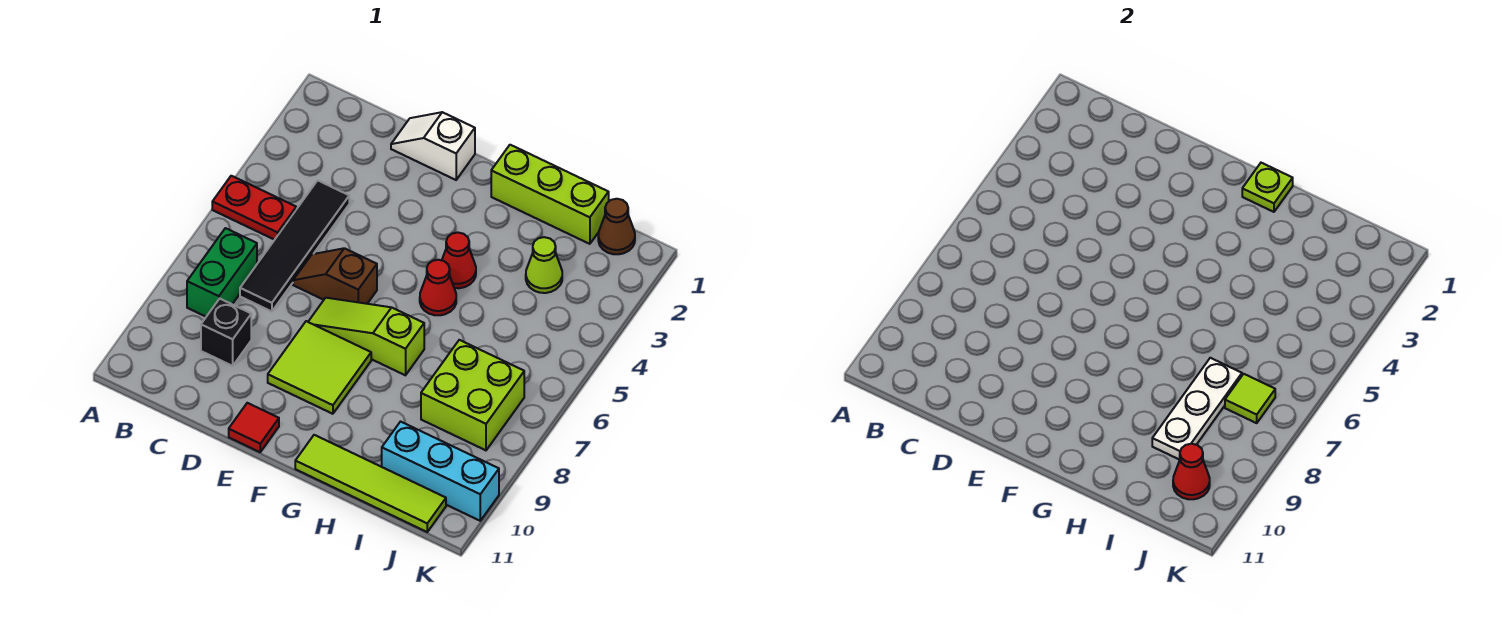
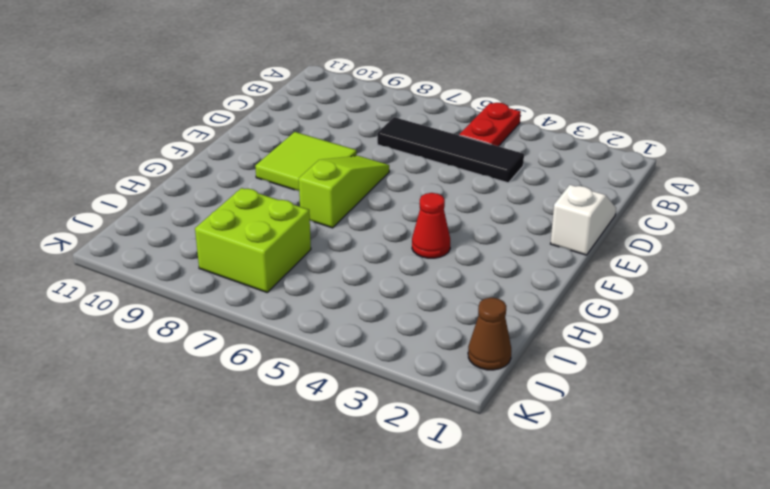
none -> green 1x2 brick [187,228,257,317]
none -> black 1x1 brick [201,299,251,366]
none -> brown 1x2 slope [293,248,377,304]

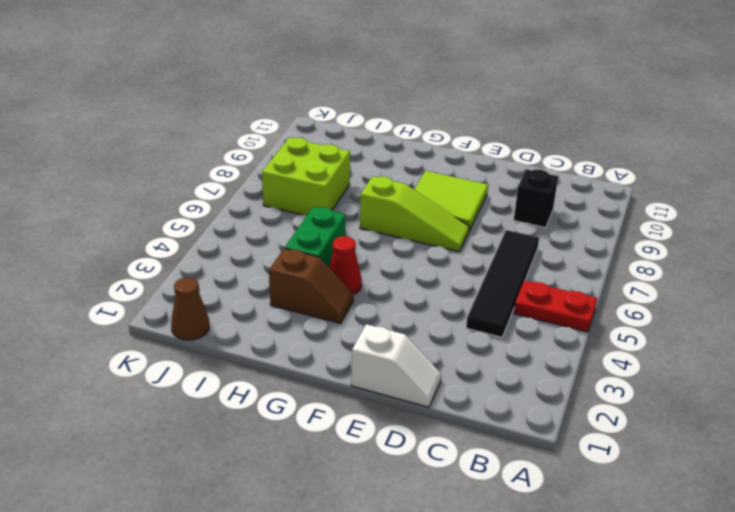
brown 1x2 slope [269,248,354,323] -> brown 1x2 slope moved to [293,248,377,304]
green 1x2 brick [285,207,346,267] -> green 1x2 brick moved to [187,228,257,317]
none -> red 1x1 tile [229,403,279,452]
none -> lime 1x3 brick [491,145,609,244]
none -> red 1x1 cone [420,260,456,315]

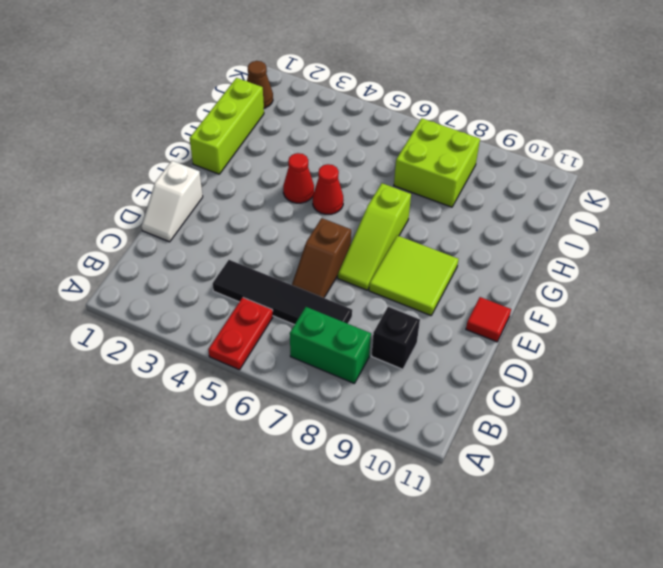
none -> lime 1x4 tile [295,435,446,532]
none -> lime 1x1 cone [526,237,562,293]
none -> cyan 1x3 brick [382,422,499,521]

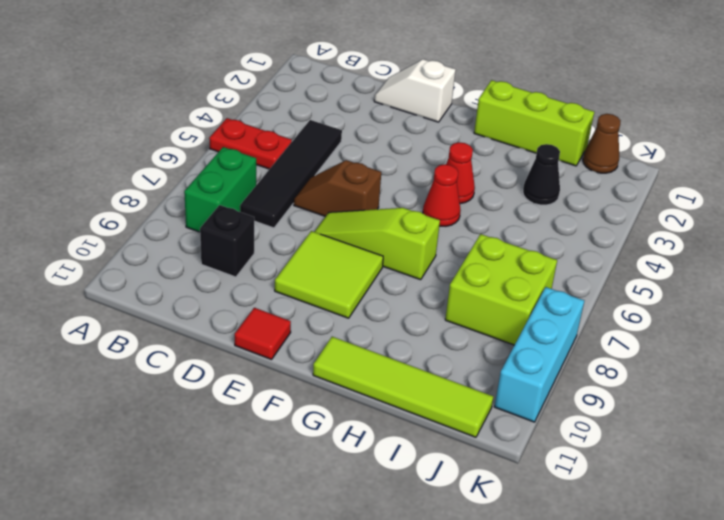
black 1x1 cone [523,144,560,205] -> lime 1x1 cone [526,237,562,293]
cyan 1x3 brick [494,287,584,422] -> cyan 1x3 brick turned to [382,422,499,521]
none -> lime 1x1 plate [1242,163,1293,212]
none -> white 1x3 plate [1152,358,1242,460]
none -> lime 1x1 tile [1225,374,1275,423]

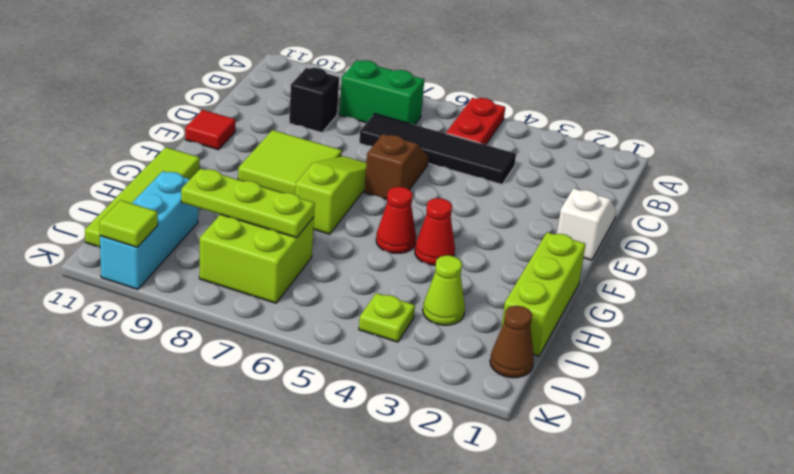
lime 1x3 plate [181,169,315,238] -> white 1x3 plate [1152,358,1242,460]
lime 1x1 plate [359,293,415,342] -> lime 1x1 plate moved to [1242,163,1293,212]
lime 1x1 tile [99,200,158,247] -> lime 1x1 tile moved to [1225,374,1275,423]
none -> red 1x1 cone [1173,444,1210,499]

